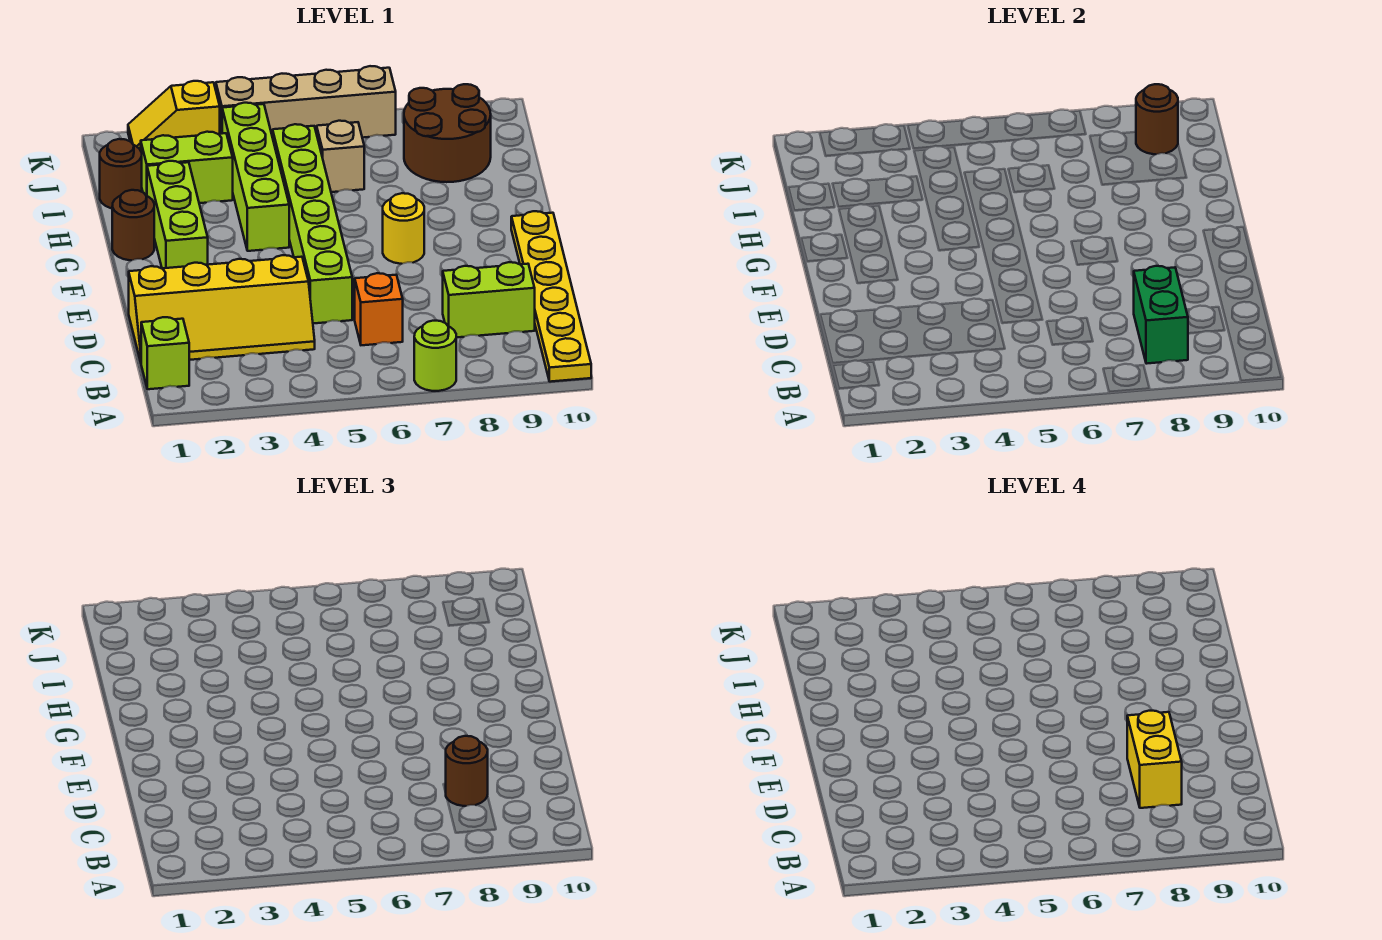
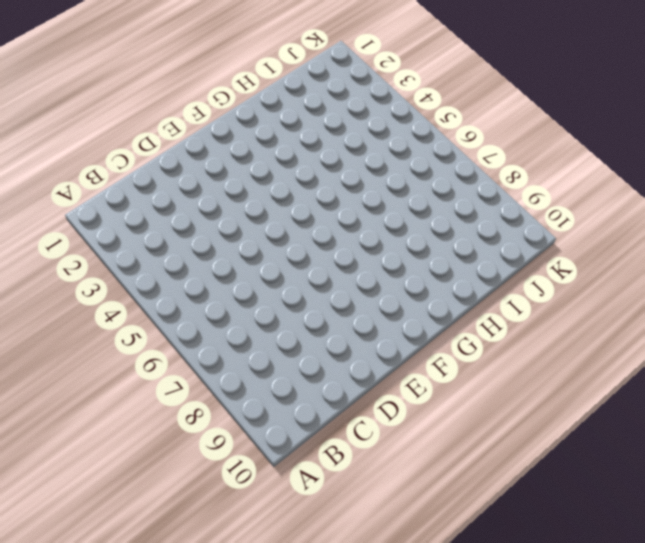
none -> lime 1x1 round brick [414,321,456,391]
none -> yellow 1x6 plate [511,211,591,382]
none -> lime 1x1 brick [141,317,189,389]

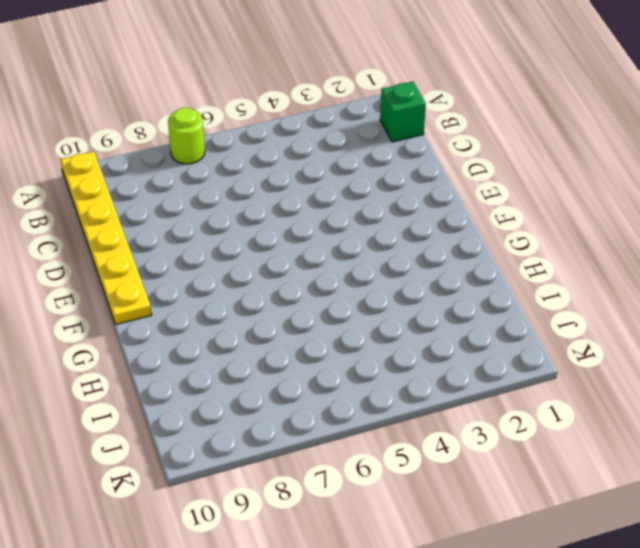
green 1x1 brick [380,82,426,142] -> lime 1x1 brick [141,317,189,389]
none -> yellow 2x4 slope [129,255,315,362]
none -> orange 1x1 brick [355,273,403,345]
none -> lime 1x2 brick [443,262,535,338]

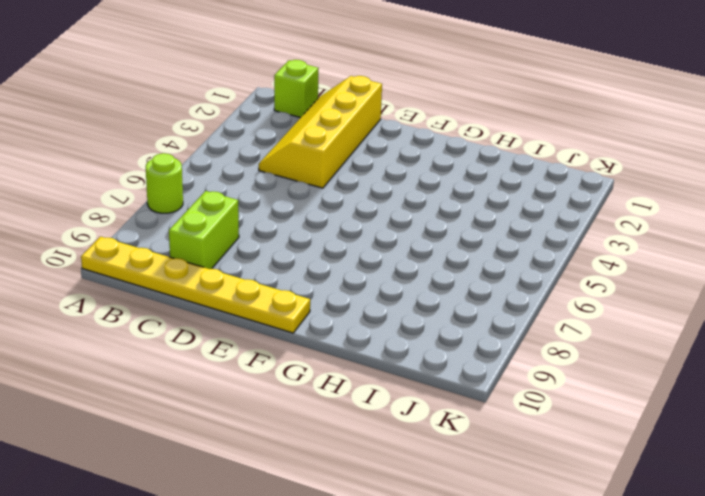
none -> orange 1x1 brick [355,273,403,345]
none -> lime 1x6 brick [273,124,352,324]
none -> lime 1x3 brick [147,161,208,268]

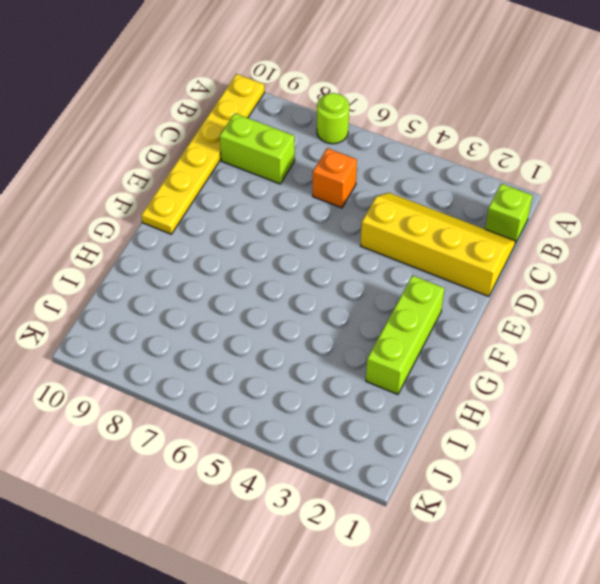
none -> lime 1x6 brick [273,124,352,324]
none -> yellow 1x1 round brick [383,193,424,264]
none -> brown 1x1 round brick [112,190,154,260]

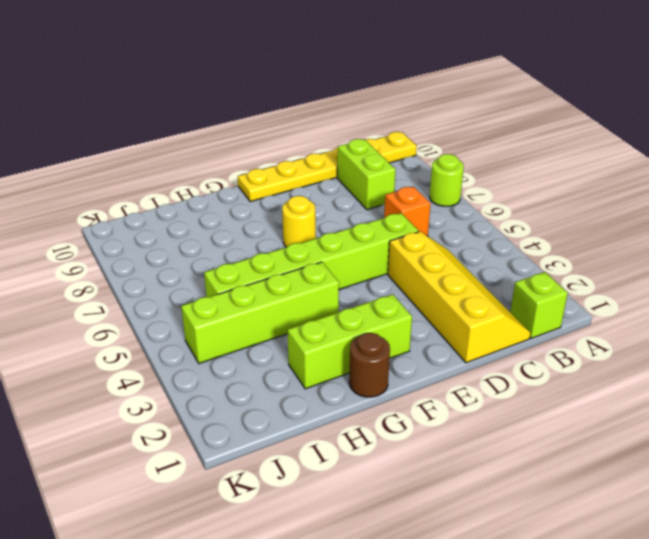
none -> brown 1x1 round brick [100,139,142,208]
none -> lime 1x2 brick [141,132,233,203]
none -> tan 1x1 brick [317,121,364,192]

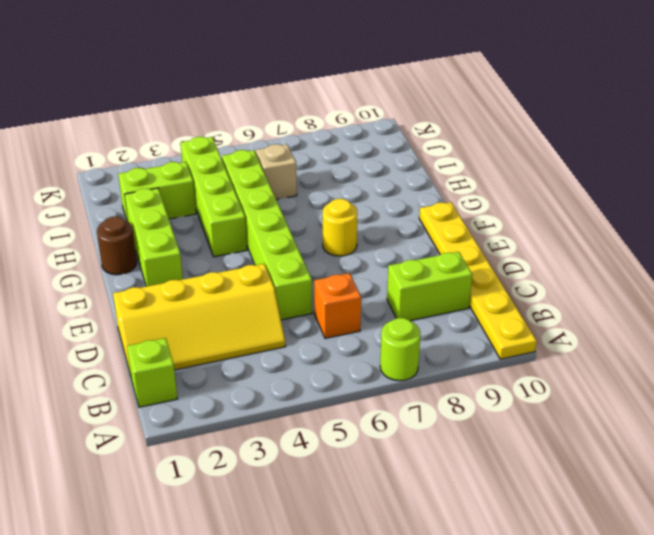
none -> brown 1x1 round brick [100,139,142,208]
none -> brown 2x2 round brick [404,84,491,182]
none -> yellow 1x2 slope [128,81,220,150]

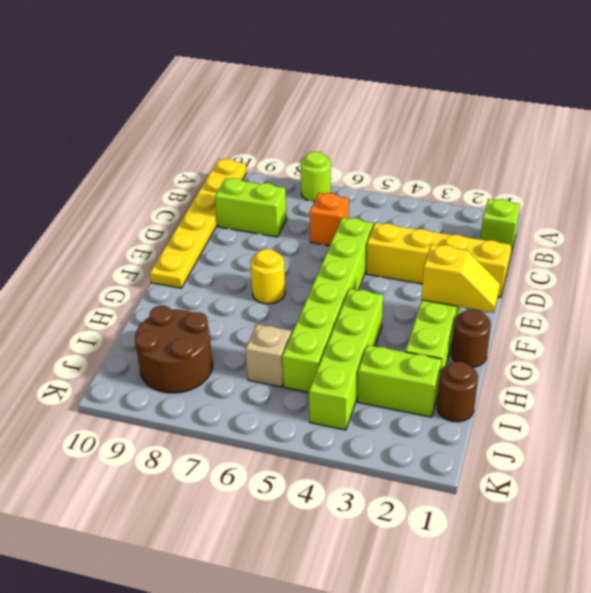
yellow 1x2 slope [422,244,500,313] -> yellow 1x2 slope moved to [128,81,220,150]
none -> tan 1x4 brick [216,66,396,138]
none -> green 1x2 brick [1134,266,1188,364]
none -> brown 1x1 round brick [1136,84,1178,154]

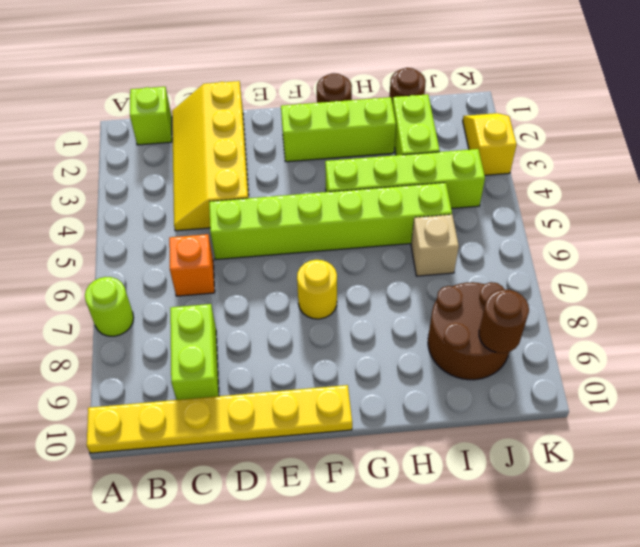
none -> tan 1x4 brick [216,66,396,138]
none -> green 1x2 brick [1134,266,1188,364]
none -> brown 1x1 round brick [446,736,488,806]

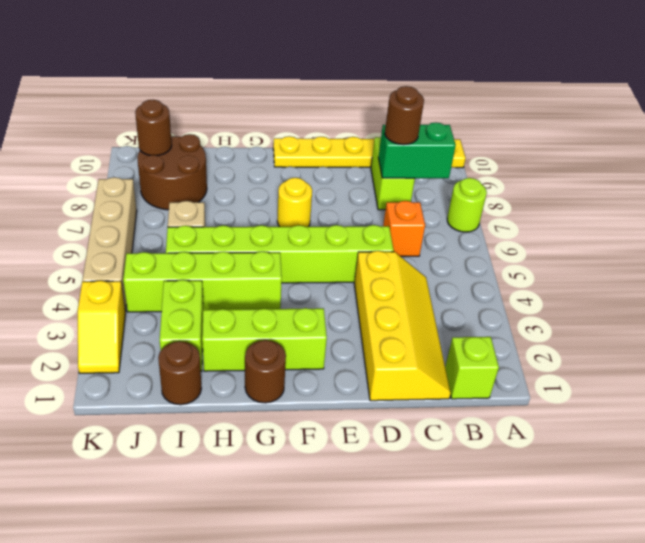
none -> yellow 1x2 brick [1127,711,1182,808]

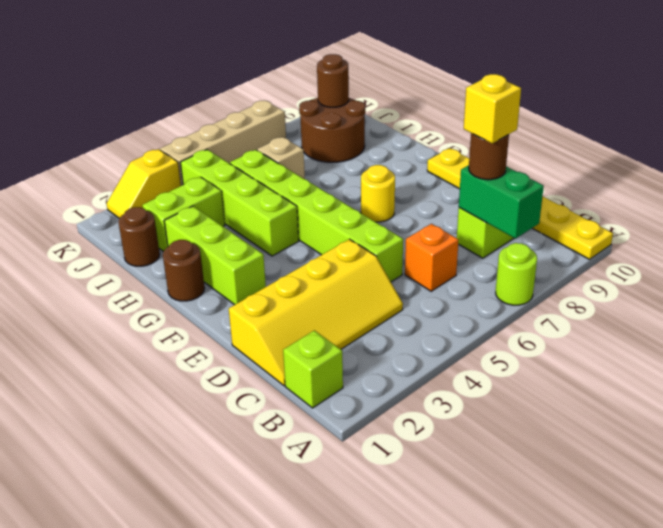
yellow 1x1 brick [464,74,521,143] -> yellow 1x2 brick [1127,711,1182,808]

